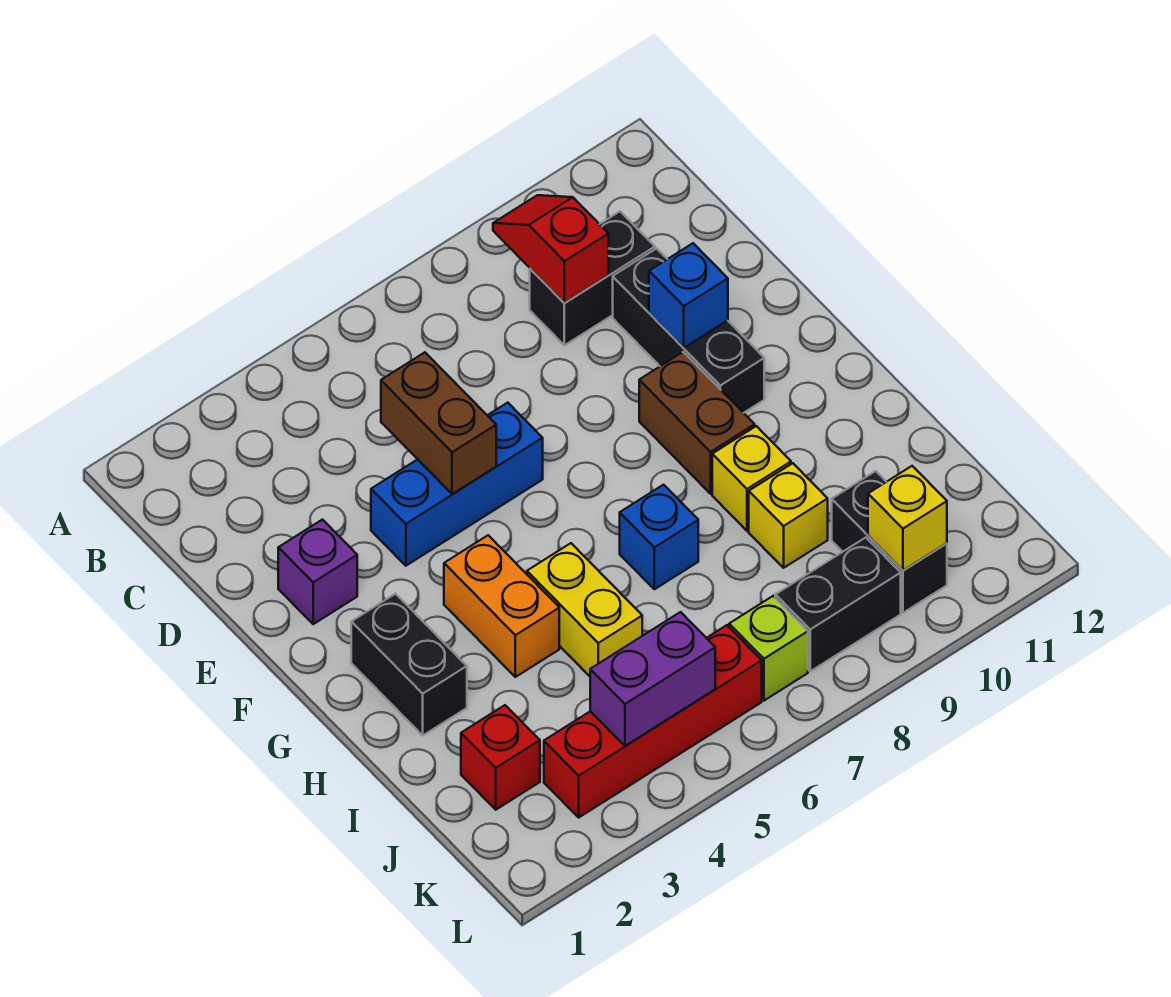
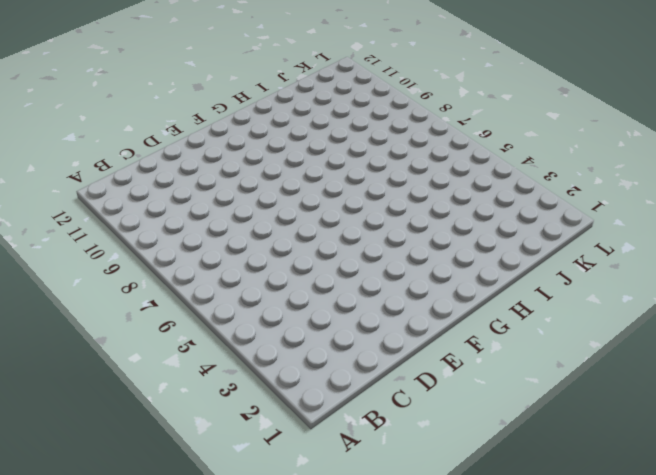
none -> black 1x2 brick [530,212,655,345]
none -> black 1x3 brick [613,249,764,413]
none -> purple 1x1 brick [278,520,357,624]

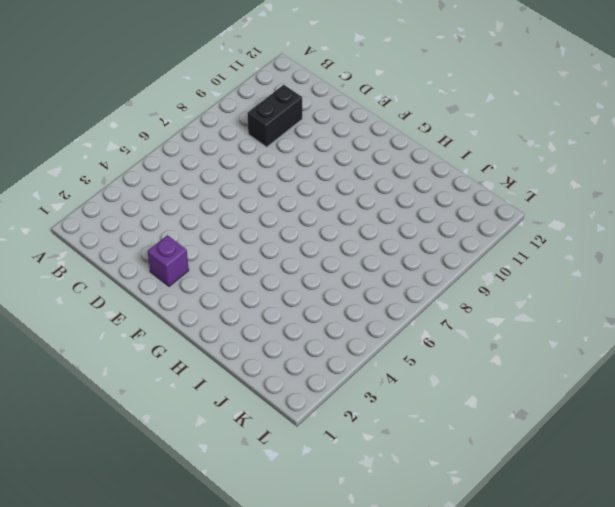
none -> black 1x3 brick [613,249,764,413]
none -> blue 1x3 brick [371,403,543,566]
none -> brown 1x2 brick [639,352,755,494]

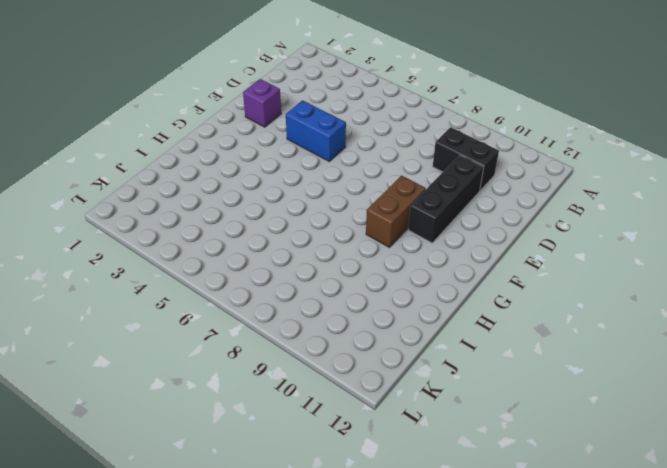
blue 1x2 brick [286,100,346,161] -> blue 1x3 brick [371,403,543,566]
none -> black 1x2 brick [351,594,467,735]
none -> orange 1x2 brick [444,535,559,677]
none -> yellow 1x2 brick [527,543,642,676]

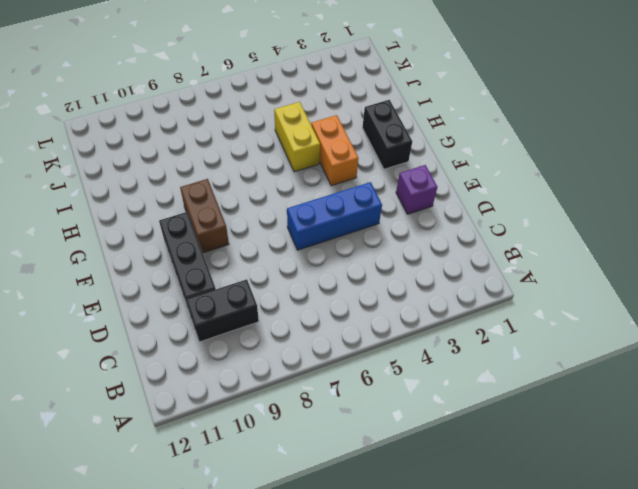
none -> blue 1x1 brick [620,485,698,589]
none -> yellow 1x1 brick [712,426,791,531]
none -> yellow 1x1 brick [749,463,828,568]

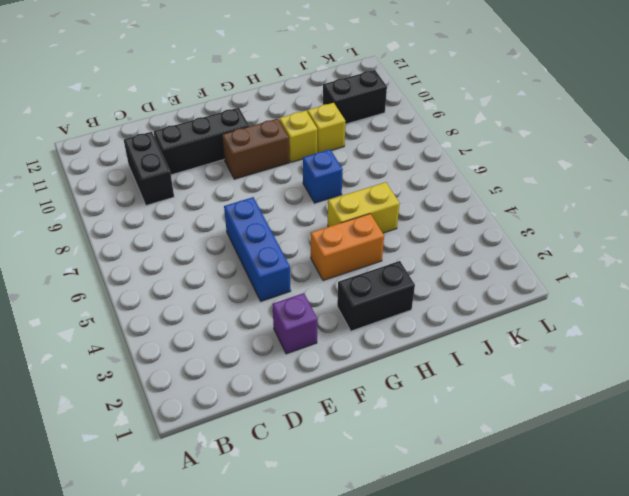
none -> red 1x1 brick [461,705,540,810]
none -> red 1x4 brick [544,625,762,817]
none -> lime 1x1 brick [729,596,808,701]

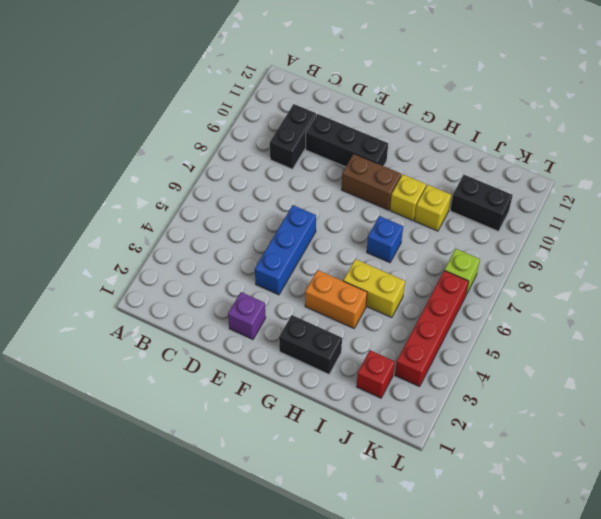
none -> black 1x2 brick [775,538,901,671]
none -> red 1x2 slope [493,195,609,303]
none -> brown 1x2 brick [381,352,496,494]

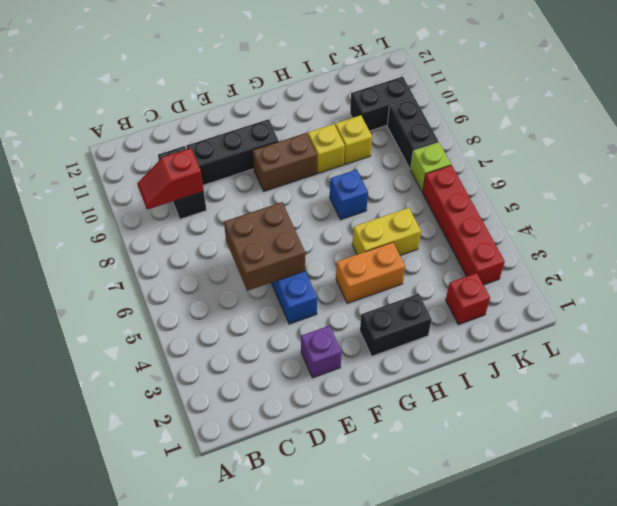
brown 2x2 brick [224,202,305,291] -> brown 1x2 brick [381,352,496,494]
none -> blue 1x1 brick [649,243,728,348]
none -> purple 1x2 brick [590,612,715,746]
none -> yellow 1x1 brick [868,466,947,570]

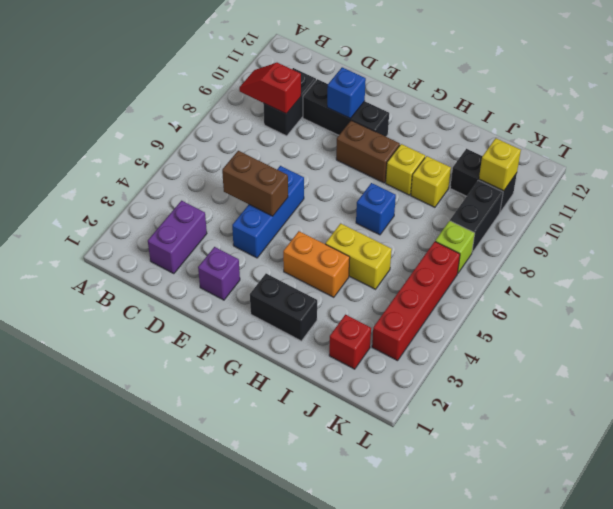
purple 1x2 brick [148,201,207,274] -> purple 1x2 brick moved to [590,612,715,746]

